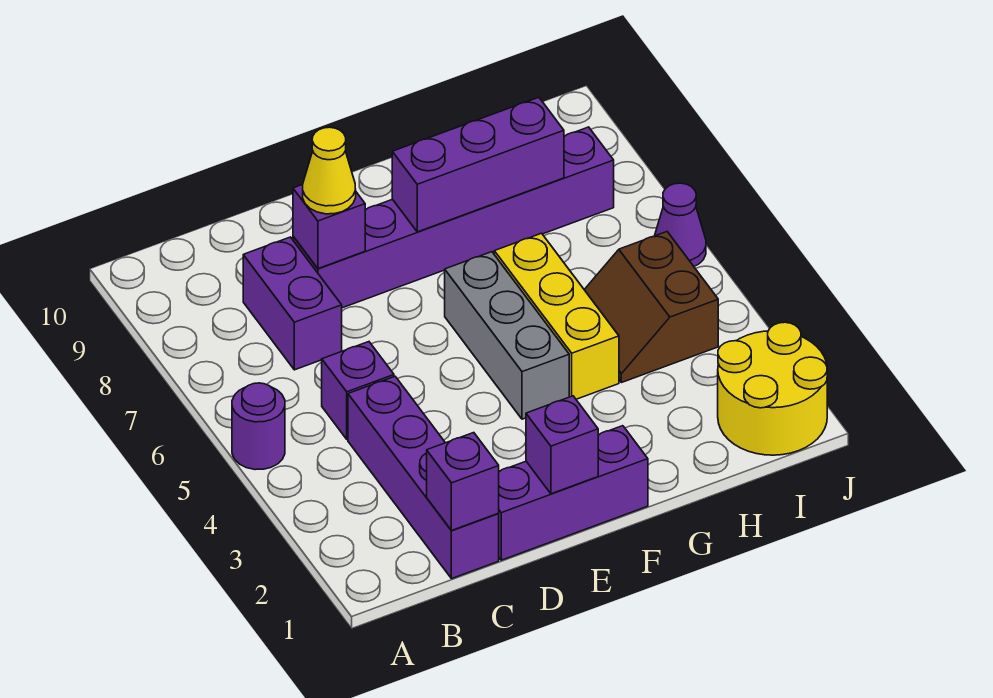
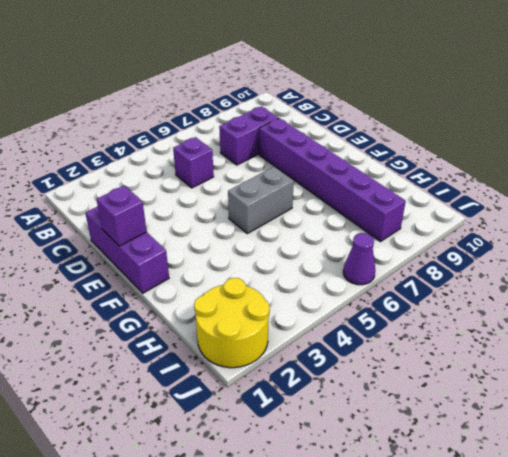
grey 1x2 brick [228,167,294,234] -> grey 1x3 brick [445,252,569,419]
none -> purple 1x1 round brick [232,383,285,470]
none -> purple 1x4 brick [348,376,499,579]
none -> yellow 1x3 brick [494,233,619,399]

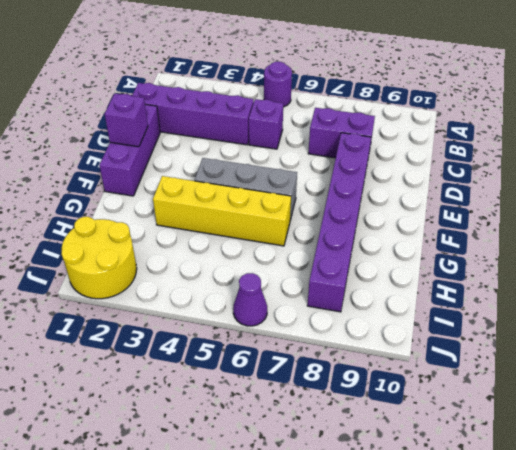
yellow 1x4 brick [153,176,291,246] -> yellow 1x3 brick [494,233,619,399]
none -> brown 2x2 slope [584,232,718,383]
none -> purple 1x1 brick [427,433,499,531]
none -> purple 1x1 brick [293,184,365,269]

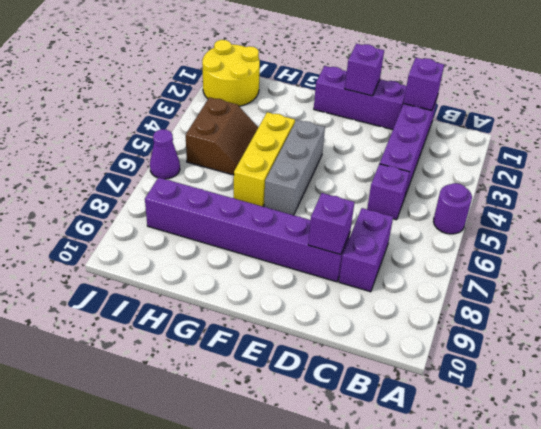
none -> purple 1x3 brick [392,97,564,232]
none -> yellow 1x1 cone [303,127,356,214]

